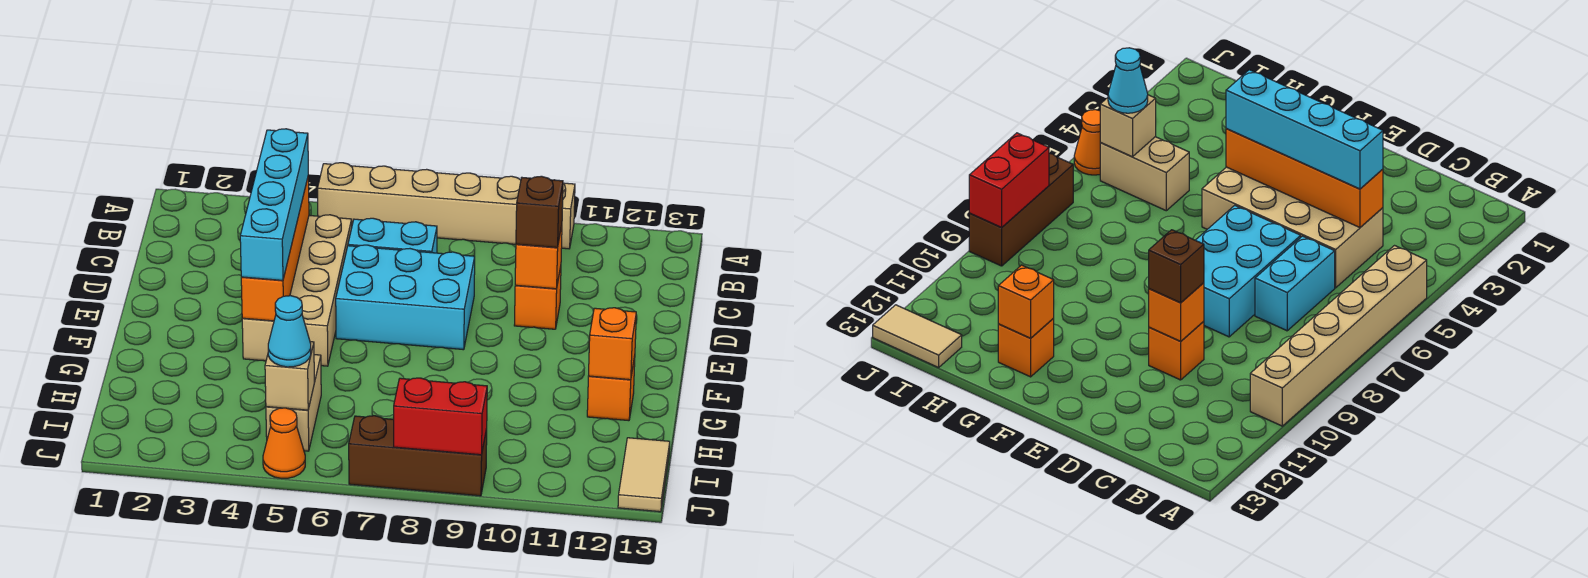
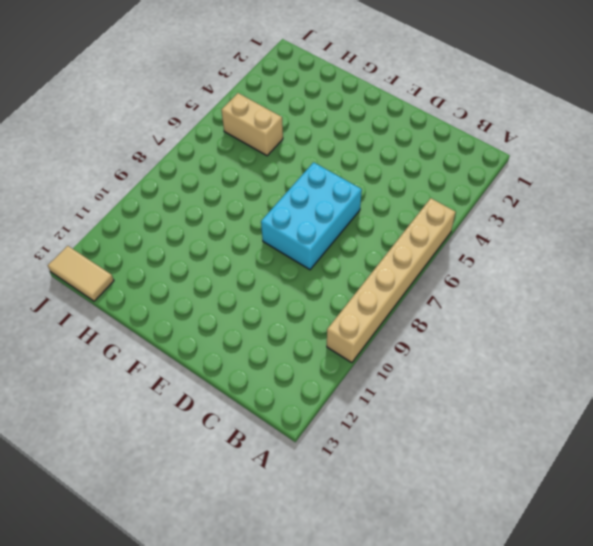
none -> tan 2x4 brick [242,215,352,366]
none -> cyan 1x2 brick [348,218,437,253]
none -> orange 1x1 brick [514,267,561,329]

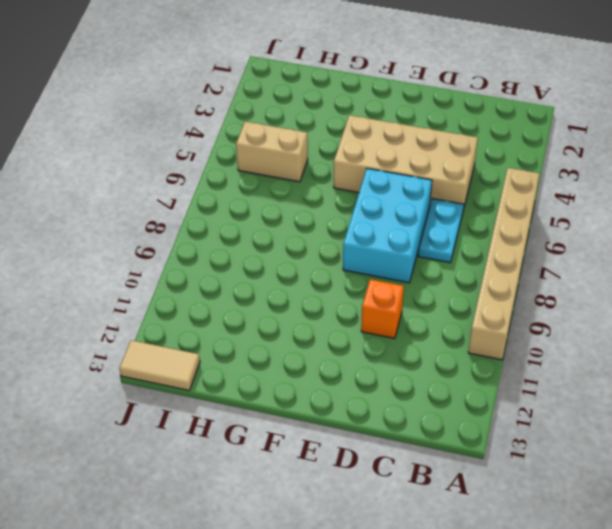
cyan 1x2 plate [418,198,464,263] -> cyan 1x2 brick [348,218,437,253]
none -> orange 1x1 brick [587,356,635,421]
none -> orange 1x1 cone [263,408,305,478]
none -> brown 1x3 brick [349,416,487,496]

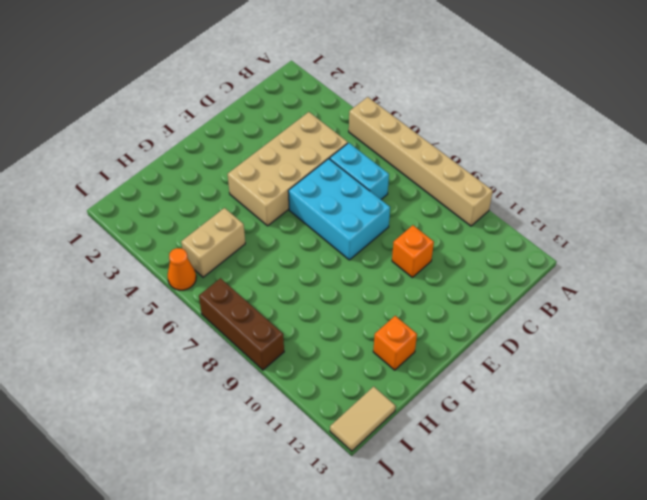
none -> orange 1x4 brick [241,177,309,321]
none -> orange 1x1 brick [515,226,562,289]
none -> orange 1x1 brick [589,308,636,380]

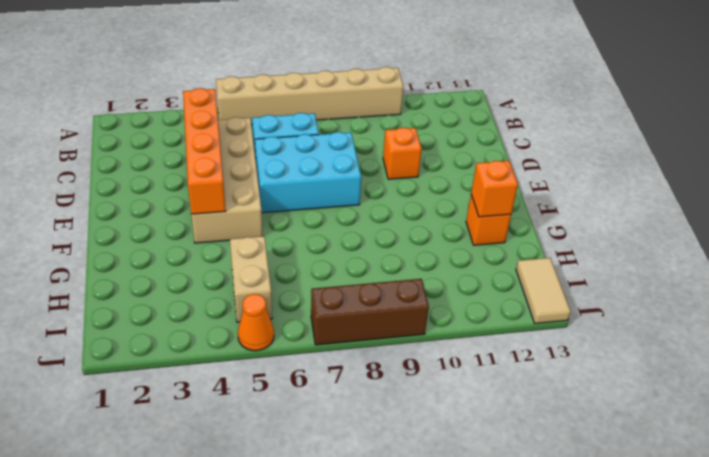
none -> orange 1x1 brick [515,226,562,289]
none -> tan 1x1 brick [265,342,314,410]
none -> red 1x2 brick [394,378,487,455]

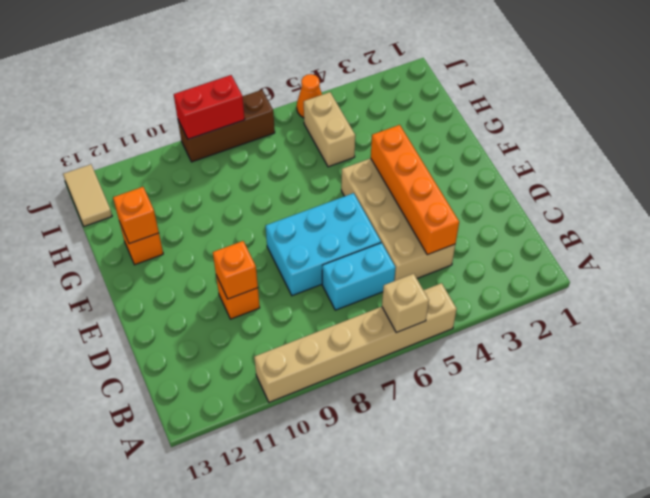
tan 1x1 brick [382,274,429,333] -> tan 1x1 brick moved to [265,342,314,410]
none -> cyan 1x4 brick [240,129,308,280]
none -> brown 1x1 brick [516,176,563,248]
none -> cyan 1x1 cone [268,296,311,367]

